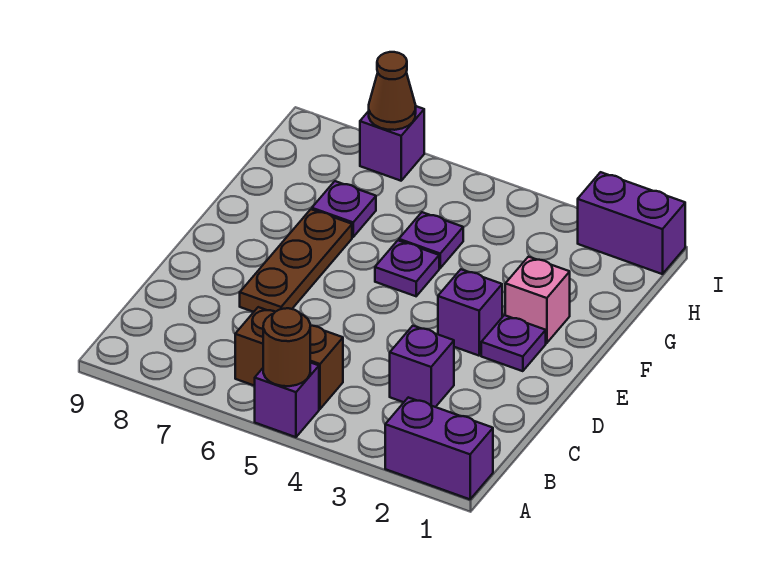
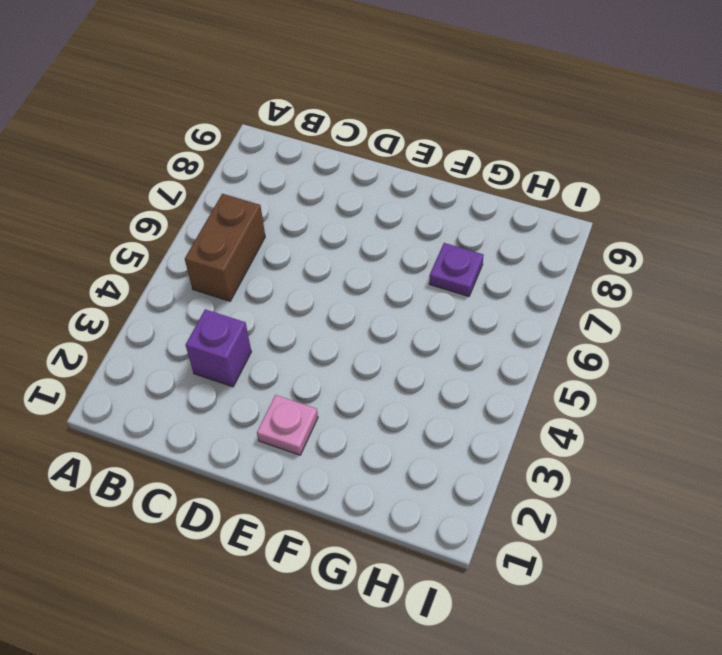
pink 1x1 plate [257,395,318,455] -> purple 1x1 plate [481,315,546,371]
none -> purple 1x2 brick [385,397,493,499]
none -> purple 1x1 brick [255,362,319,437]
none -> brown 1x3 plate [240,209,352,312]

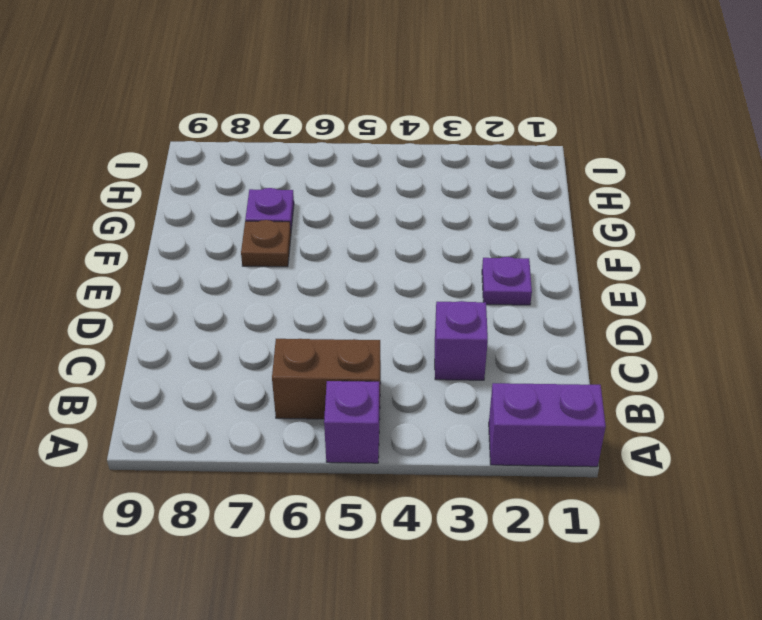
brown 1x1 plate [241,220,291,267] -> brown 1x3 plate [240,209,352,312]
none -> purple 1x1 brick [438,269,502,356]
none -> pink 1x1 brick [505,257,570,343]
none -> purple 1x1 plate [375,240,439,296]

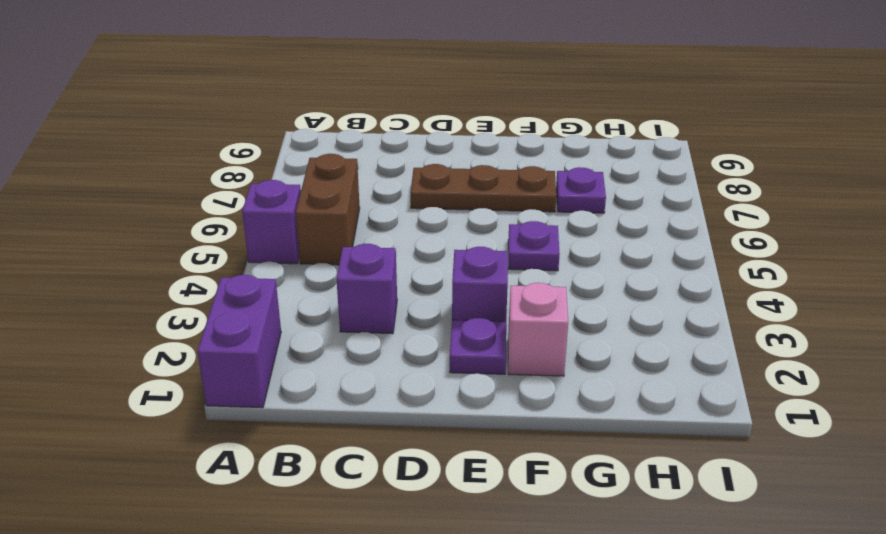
none -> purple 1x1 plate [399,212,463,268]
none -> purple 1x2 brick [578,172,685,274]
none -> purple 1x1 brick [360,106,424,181]

